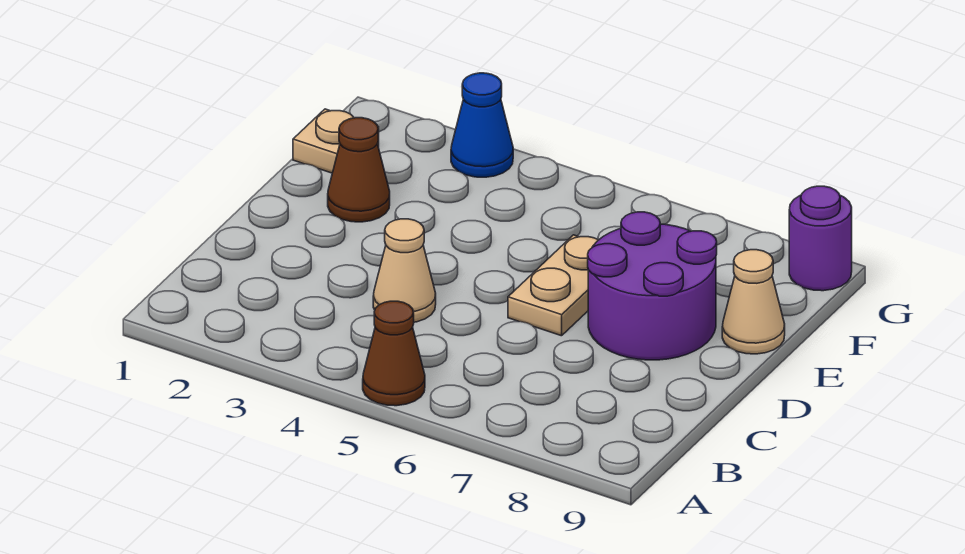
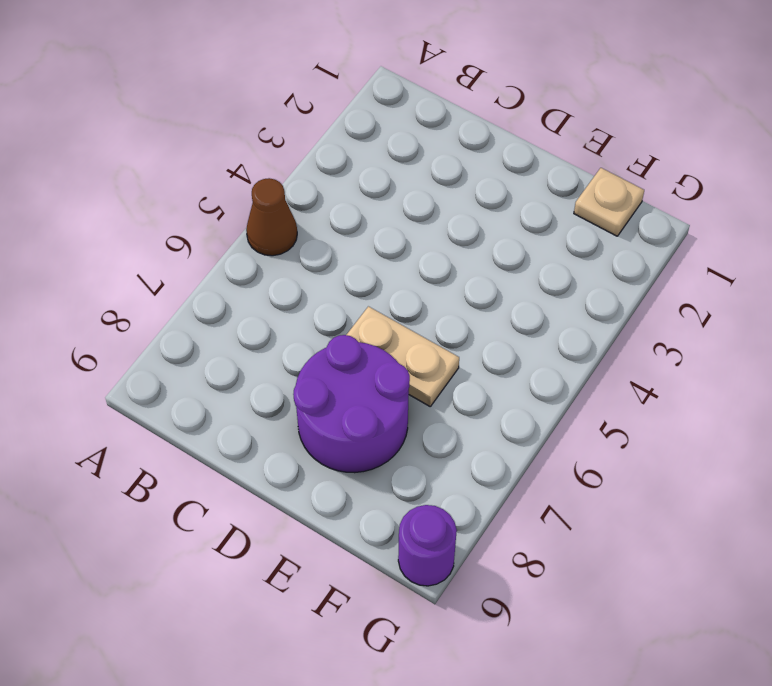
none -> tan 1x1 cone [373,219,436,322]
none -> brown 1x1 cone [328,118,390,222]

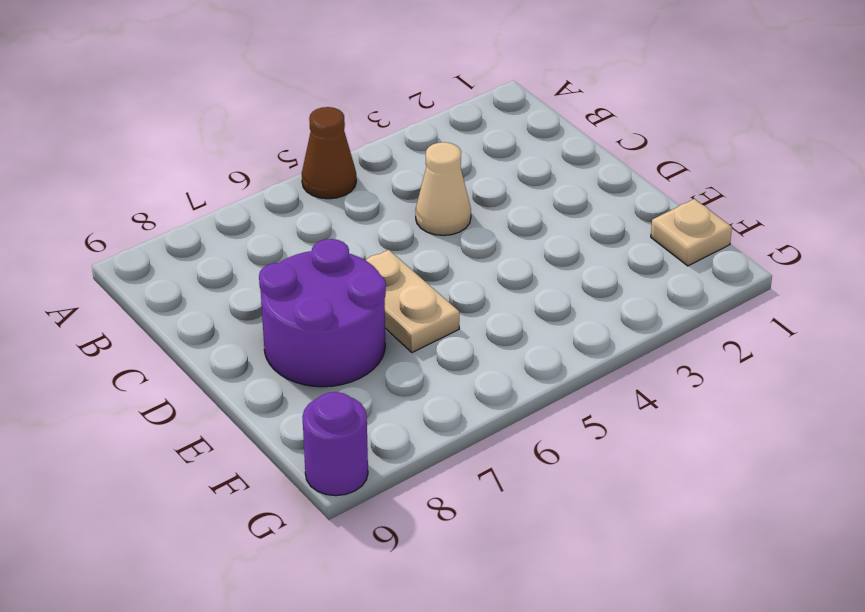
none -> brown 1x1 cone [328,118,390,222]
none -> tan 1x1 cone [722,250,785,354]

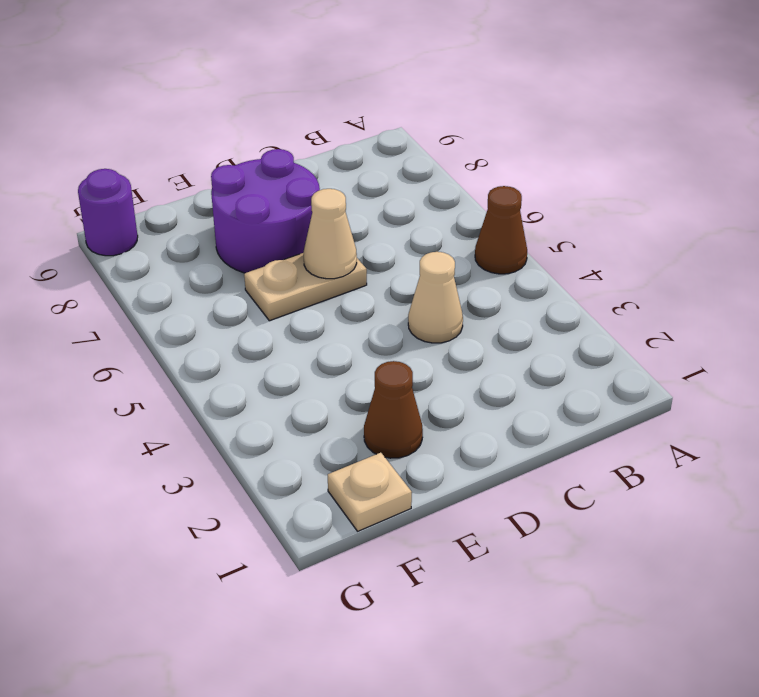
tan 1x1 cone [304,189,357,279] -> tan 1x1 cone moved to [722,250,785,354]
none -> blue 1x1 cone [451,73,513,177]

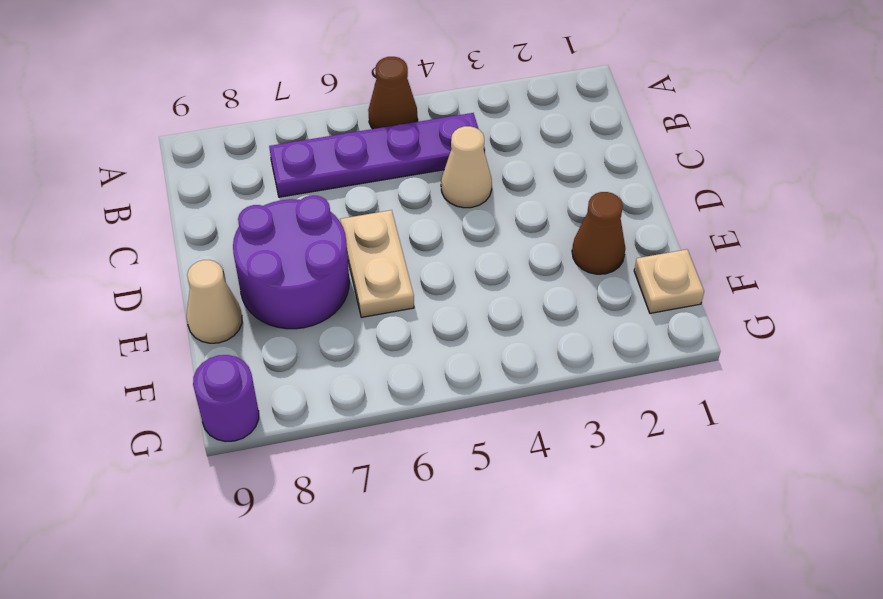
purple 1x4 plate [269,113,485,197] -> none
none -> blue 1x1 cone [451,73,513,177]

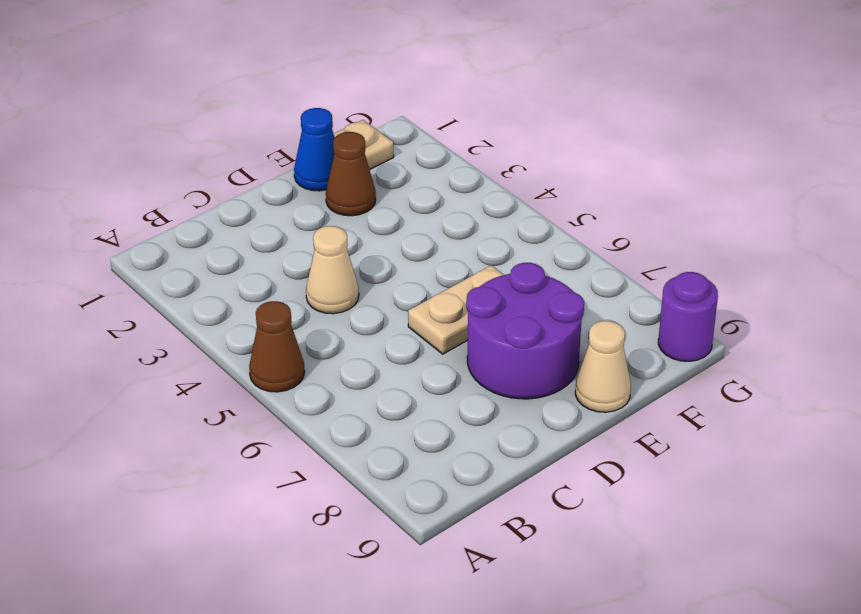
blue 1x1 cone [294,108,335,191] -> blue 1x1 cone moved to [451,73,513,177]

